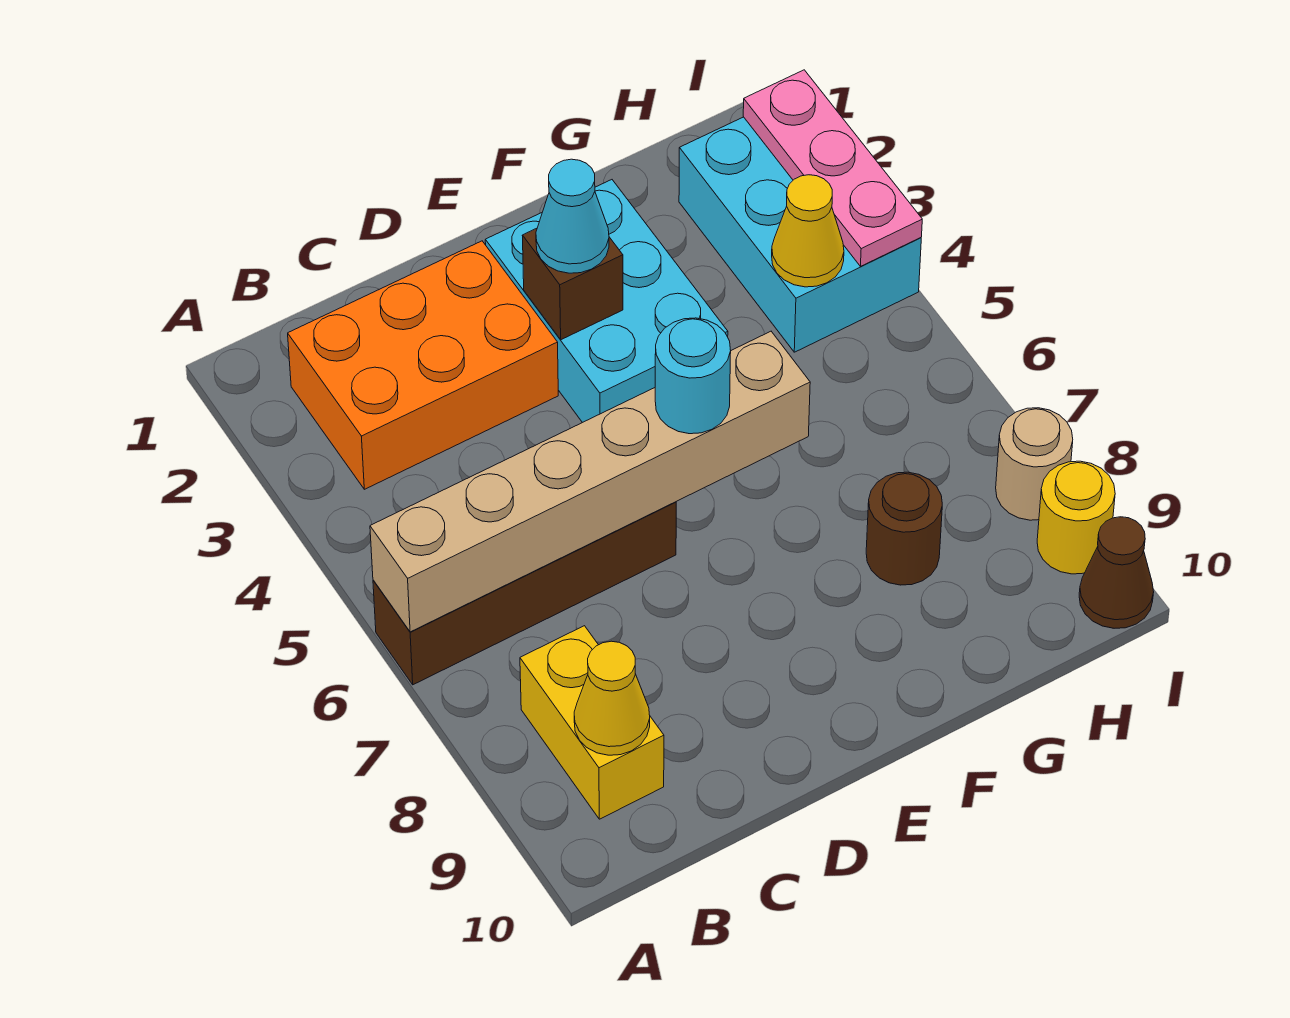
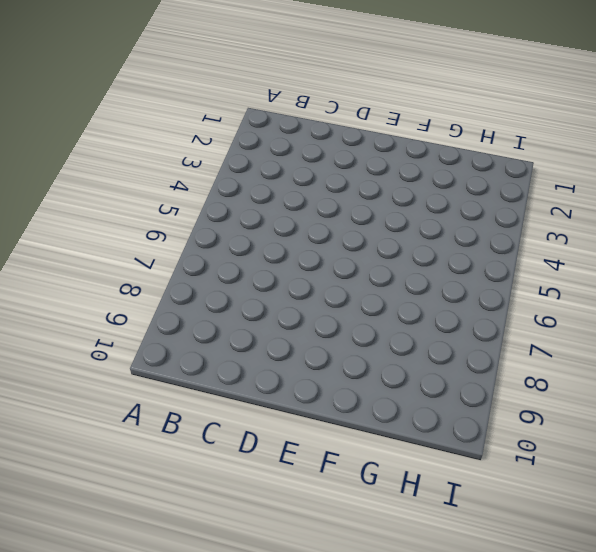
none -> brown 1x4 brick [373,502,676,685]
none -> orange 2x3 brick [288,241,558,489]
none -> yellow 1x2 brick [520,626,664,819]

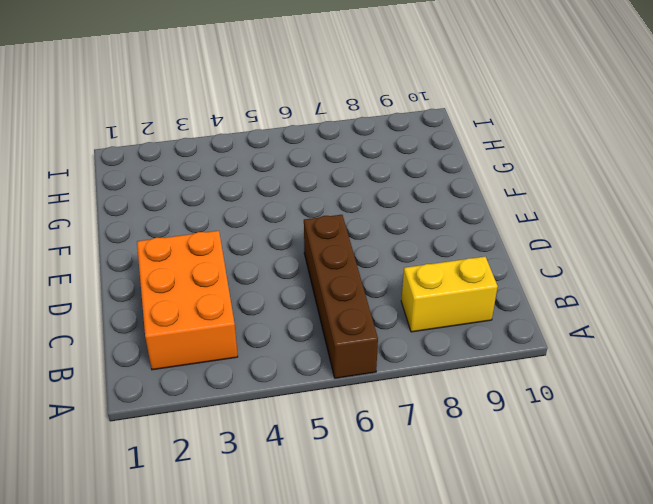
none -> cyan 2x3 brick [485,180,728,423]
none -> brown 1x1 round brick [866,472,942,585]
none -> cyan 2x3 brick [679,117,921,352]

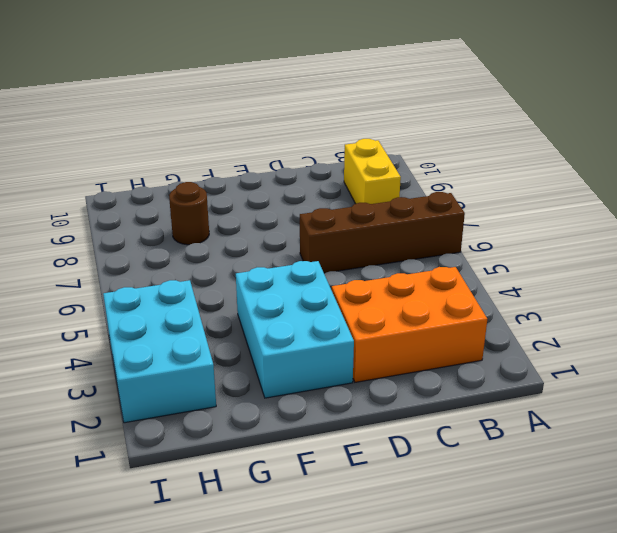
none -> tan 1x1 round brick [996,408,1073,520]
none -> yellow 1x1 round brick [1037,461,1115,574]
none -> brown 1x1 cone [1079,517,1154,628]

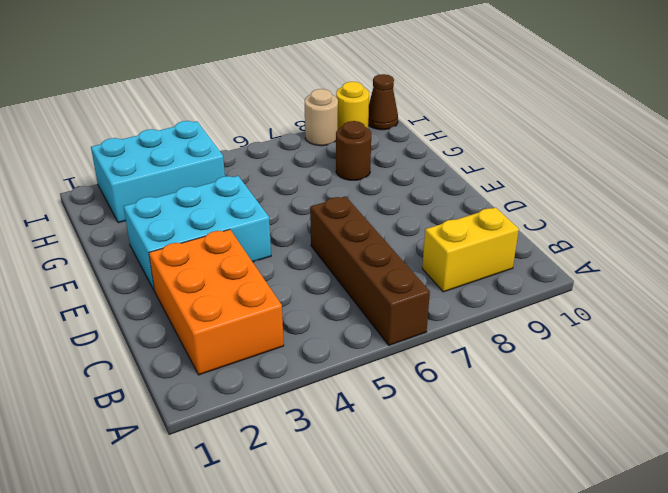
none -> tan 1x6 brick [370,331,810,632]
none -> yellow 1x1 cone [574,641,650,755]
none -> brown 1x1 brick [522,228,623,340]

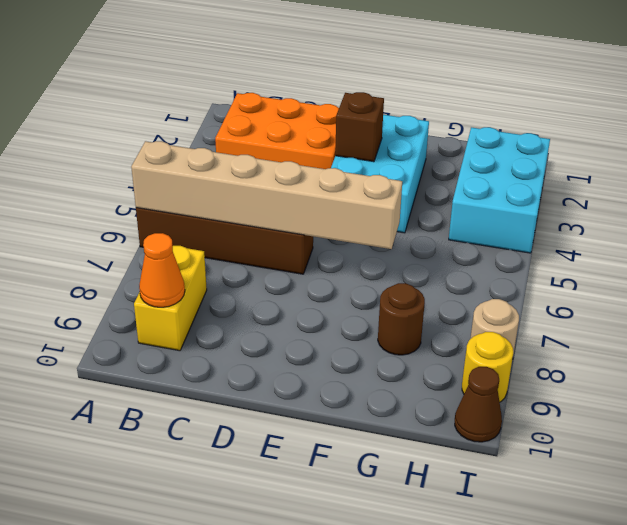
orange 1x1 cone [139,233,185,307] -> yellow 1x1 cone [574,641,650,755]
none -> yellow 1x1 cone [772,175,844,287]
none -> pink 1x3 plate [743,70,922,266]
none -> cyan 1x1 cone [536,159,609,273]

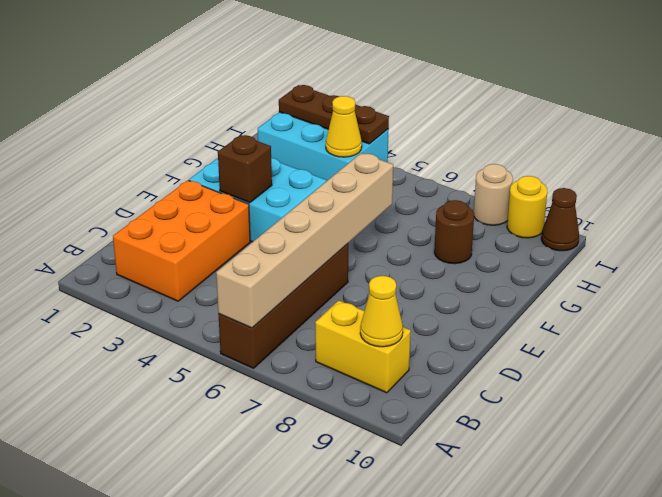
brown 1x3 plate [279,85,389,144] -> pink 1x3 plate [743,70,922,266]
none -> cyan 1x1 cone [536,159,609,273]
none -> cyan 1x1 round brick [655,318,731,434]

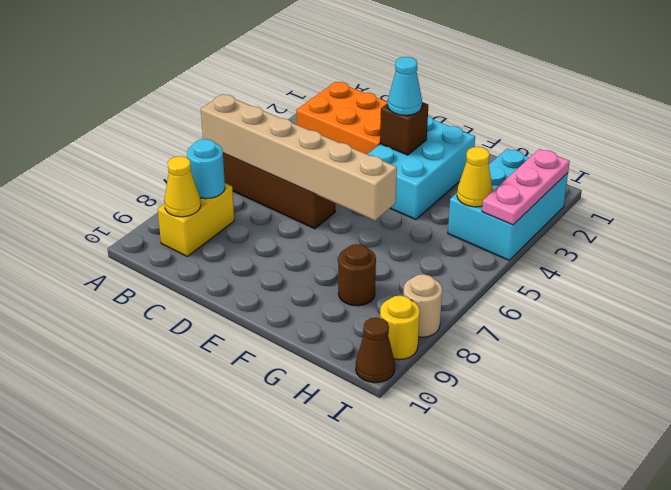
cyan 1x1 round brick [187,139,225,199] -> cyan 1x1 round brick moved to [655,318,731,434]

